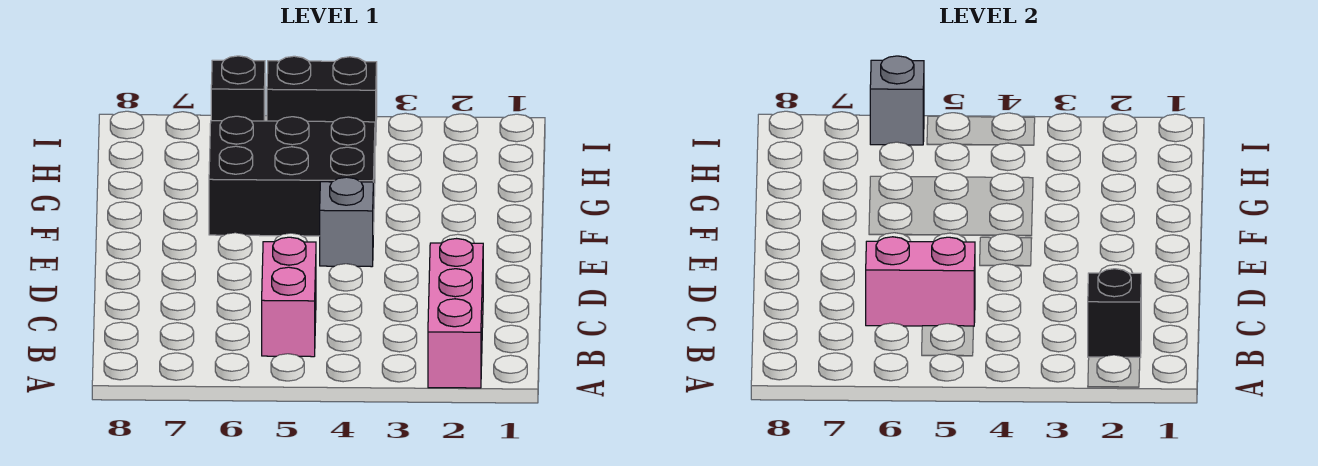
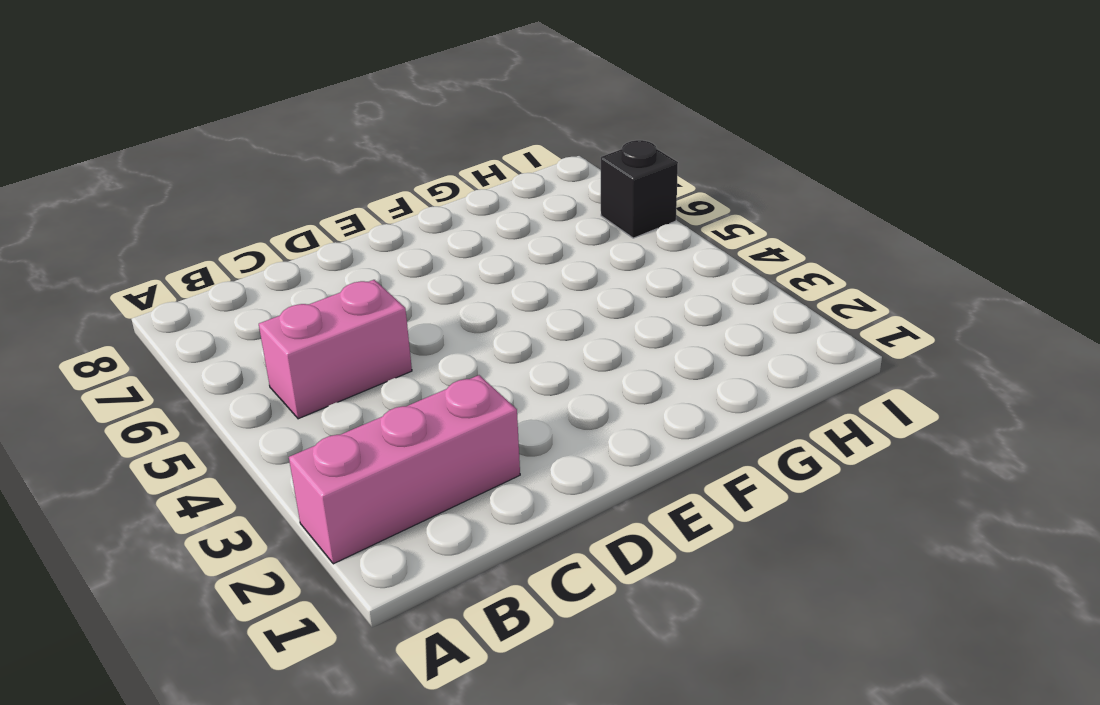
none -> grey 1x1 brick [320,177,373,267]
none -> black 2x3 brick [209,116,375,236]

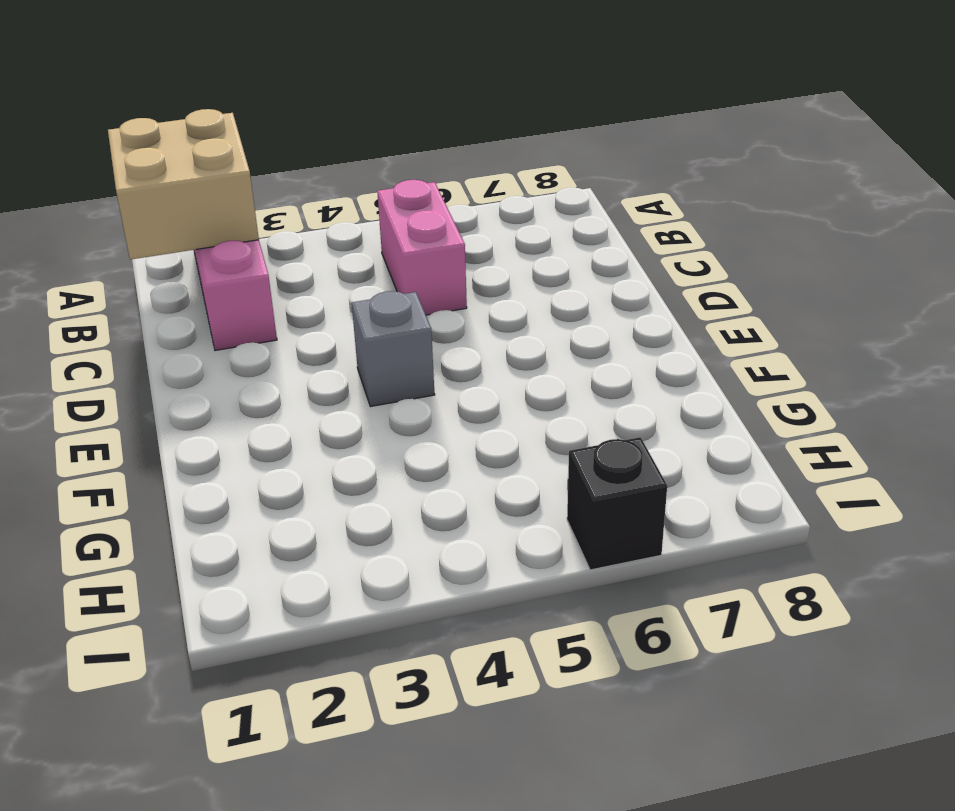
tan 2x2 brick [108,109,259,260] -> black 1x1 brick [1088,269,1141,357]
none -> black 2x3 brick [209,116,375,236]
none -> black 1x2 brick [267,56,377,146]

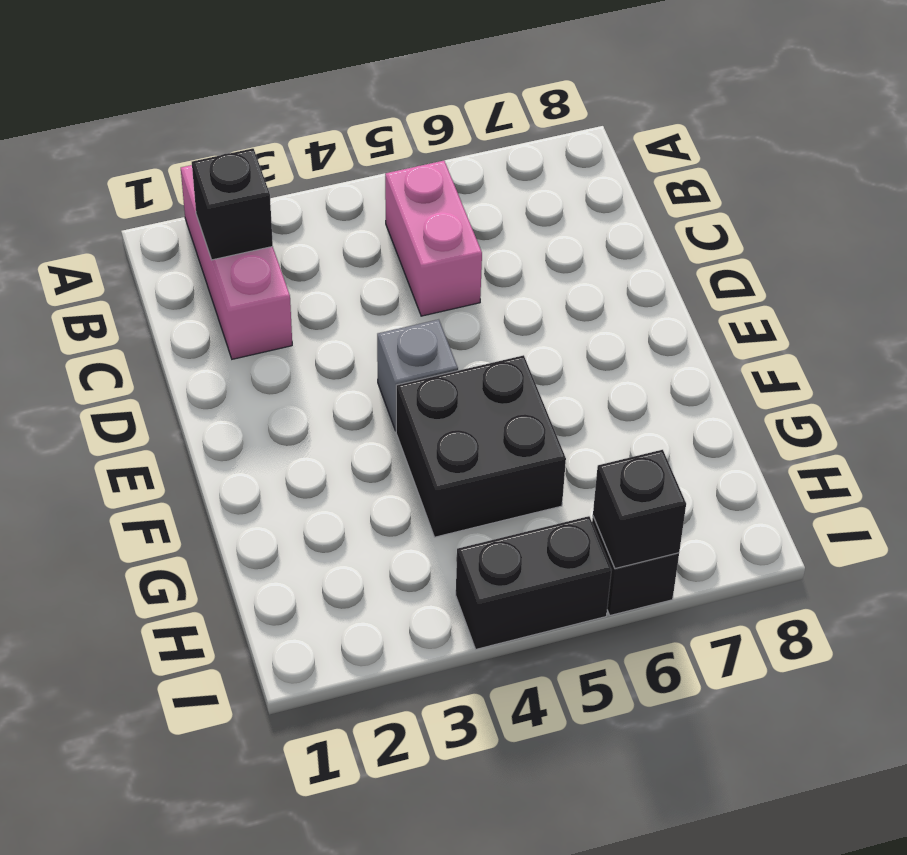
black 2x2 brick [396,355,566,537] -> black 2x3 brick [209,116,375,236]
black 1x1 brick [593,450,686,569] -> grey 1x1 brick [870,56,924,145]
none -> pink 1x2 brick [866,237,975,326]

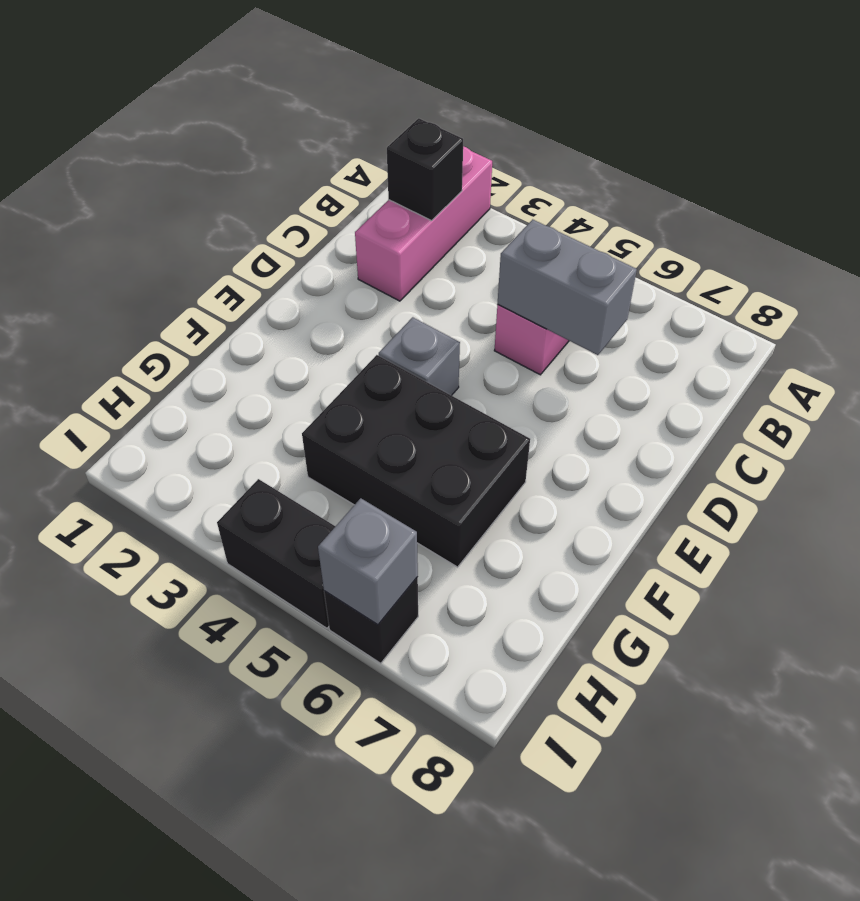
grey 1x2 brick [498,220,637,355] -> pink 1x2 brick [866,237,975,326]

